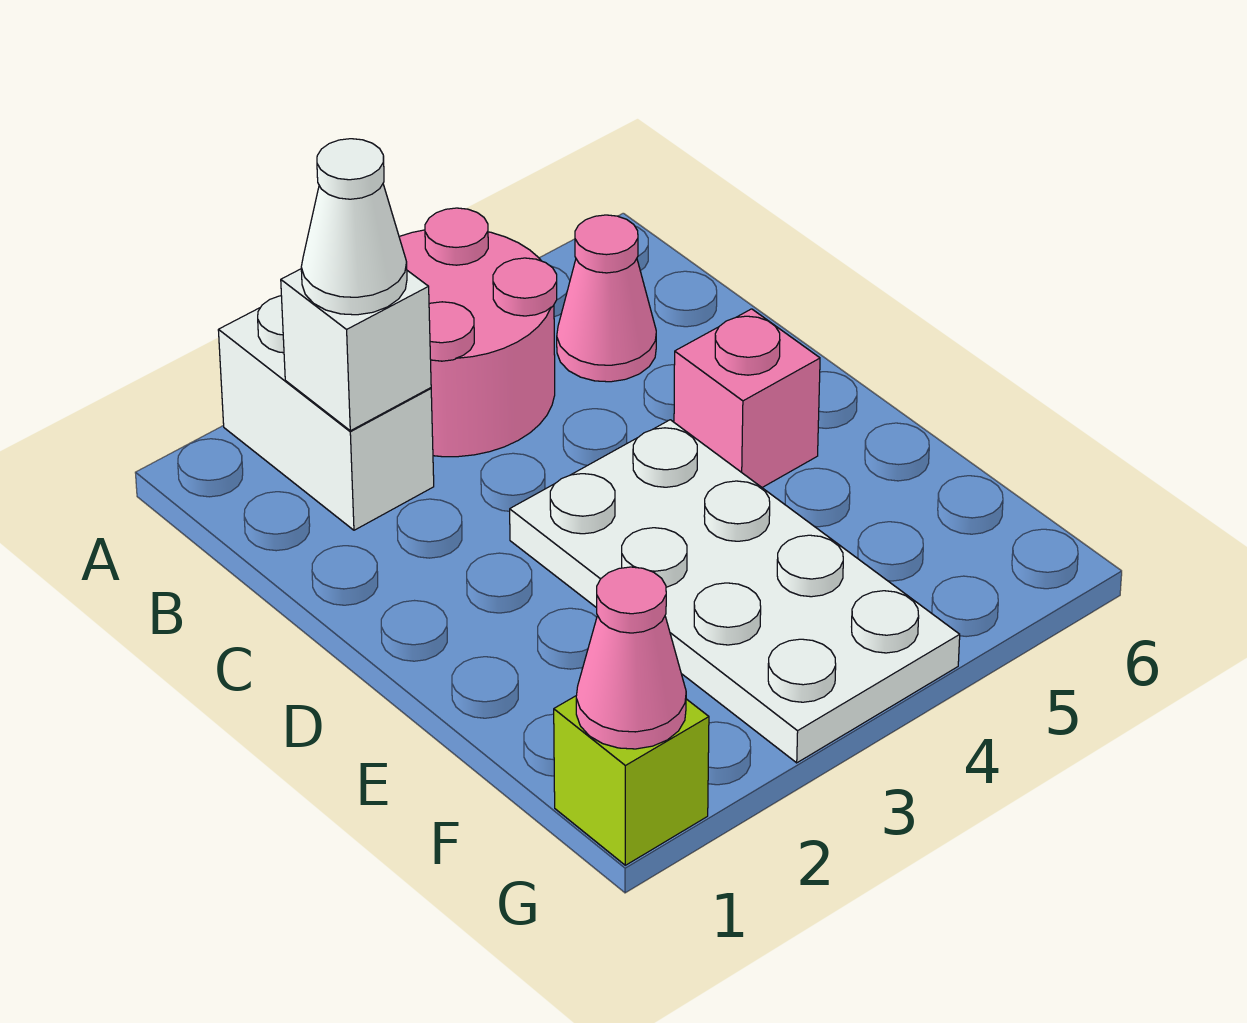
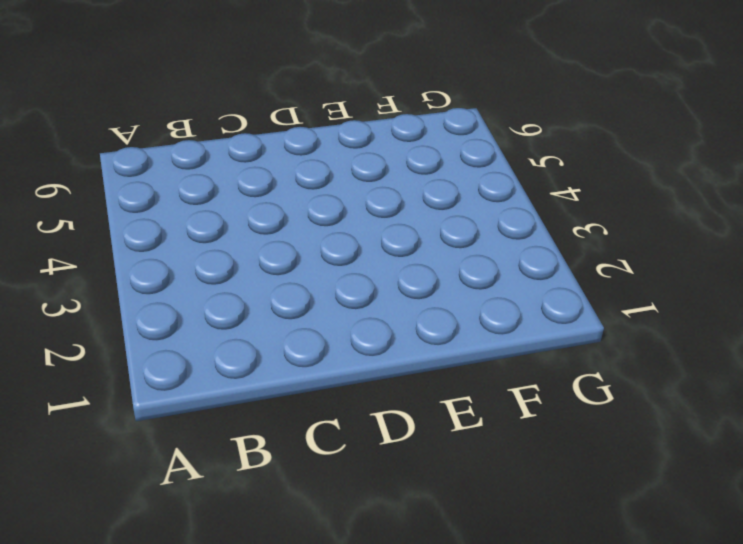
none -> white 1x2 brick [218,296,434,530]
none -> pink 2x2 round brick [399,208,557,457]

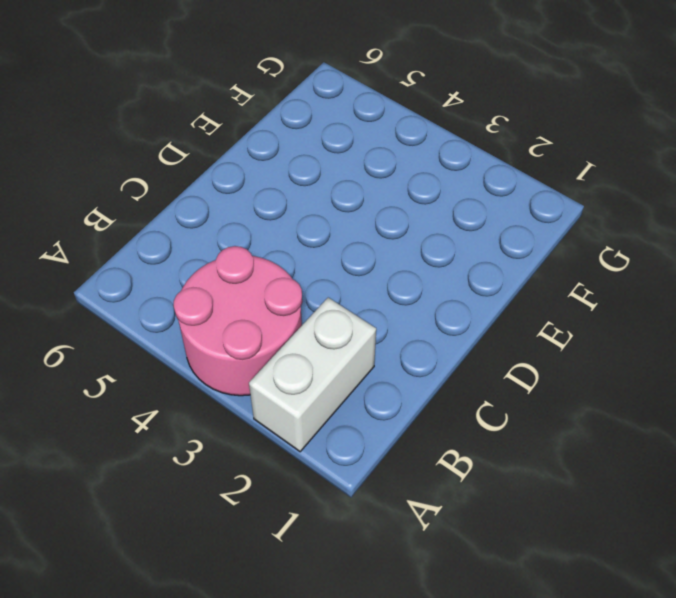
none -> pink 1x1 cone [557,215,656,382]
none -> white 2x4 plate [510,420,960,763]

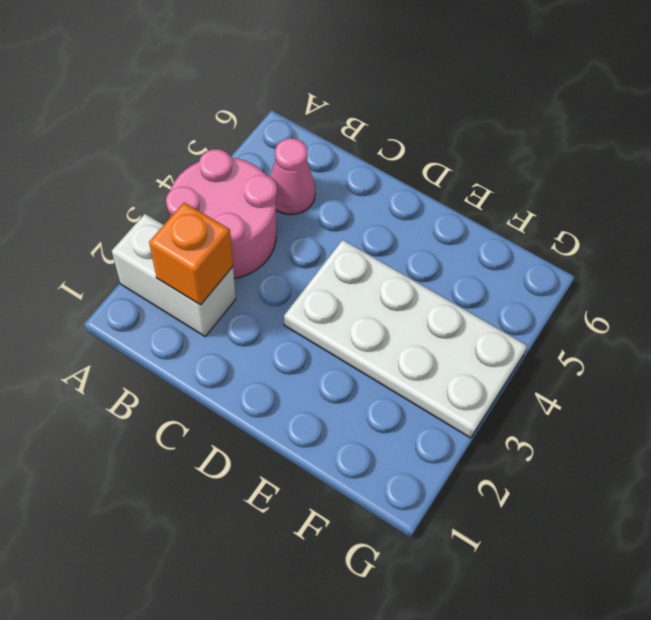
orange 1x1 brick [149,203,233,305] -> white 1x1 brick [281,269,431,431]
none -> pink 1x1 brick [674,309,820,487]
none -> lime 1x1 brick [554,696,709,865]

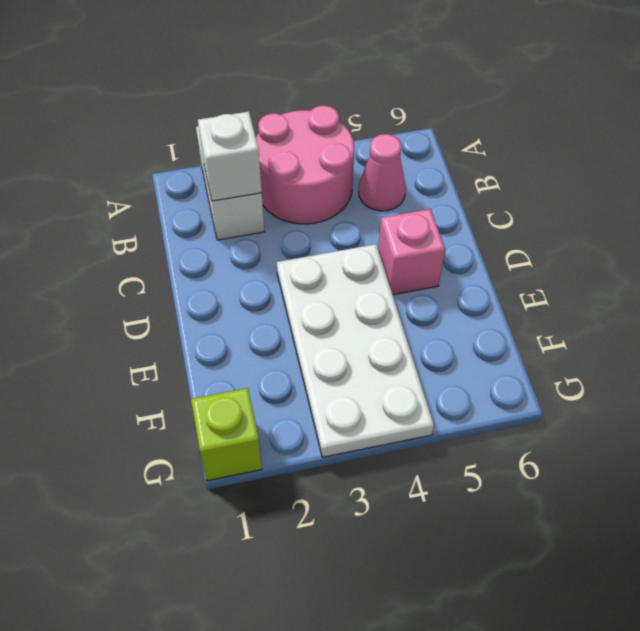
none -> pink 1x1 cone [576,567,686,749]
none -> white 1x1 cone [301,139,407,315]

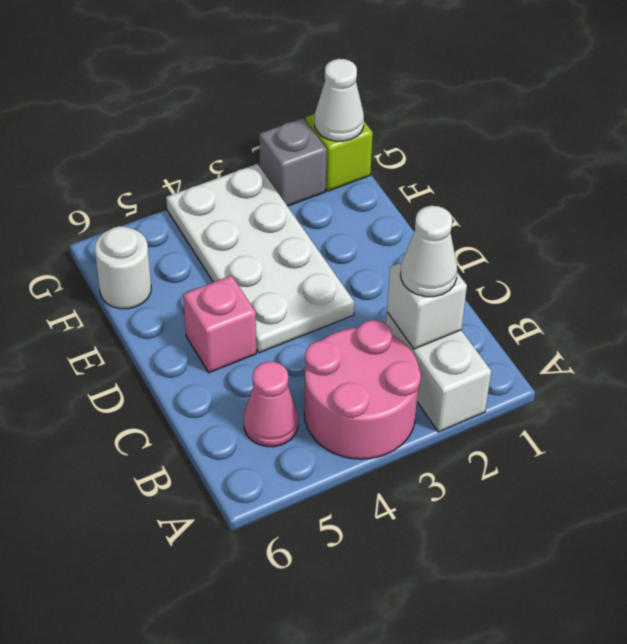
white 1x1 round brick [95,226,151,309] -> none
white 1x1 cone [315,59,364,141] -> pink 1x1 cone [576,567,686,749]
grey 1x1 brick [259,118,327,206] -> none

